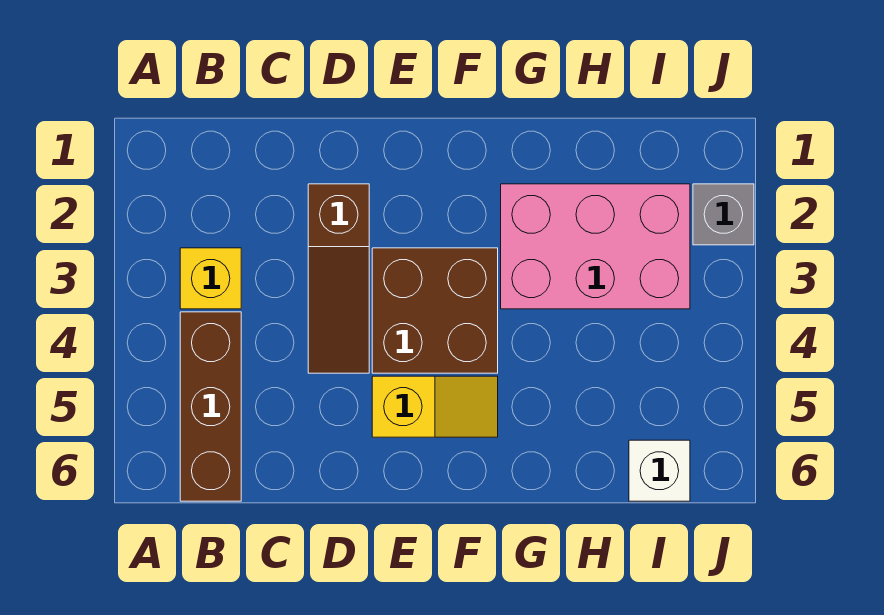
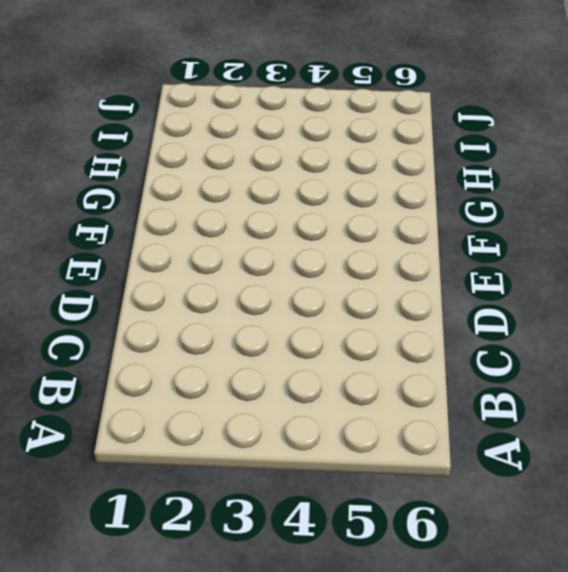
none -> yellow 1x1 brick [180,248,241,309]
none -> brown 1x3 brick [180,312,241,501]

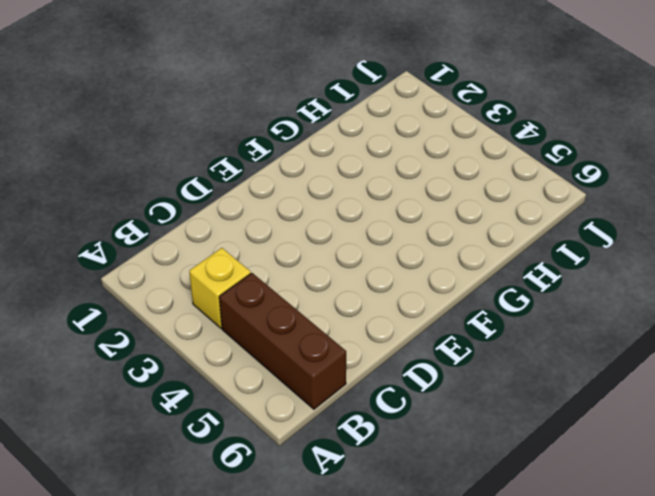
none -> brown 1x3 slope [308,184,369,373]
none -> brown 2x2 brick [372,248,498,373]

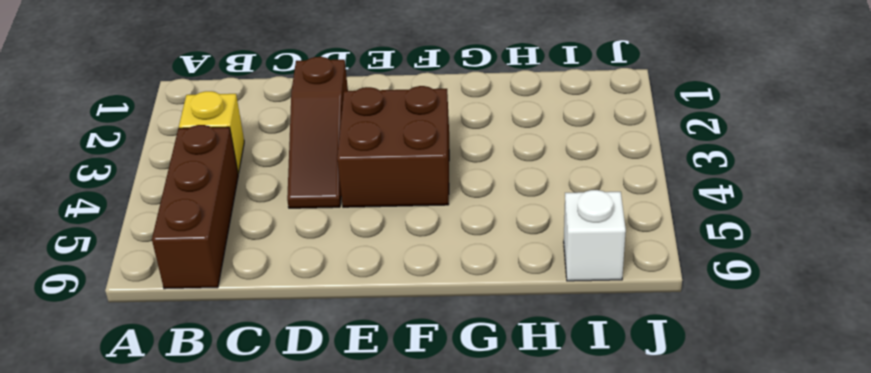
none -> yellow 1x2 slope [372,376,498,437]
none -> pink 2x3 brick [501,184,690,309]

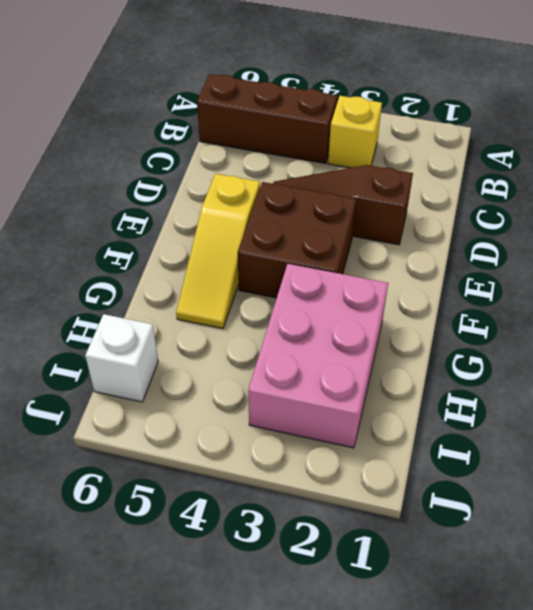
yellow 1x3 slope [176,174,260,329] -> yellow 1x2 slope [372,376,498,437]
none -> grey 1x1 brick [693,184,754,245]

